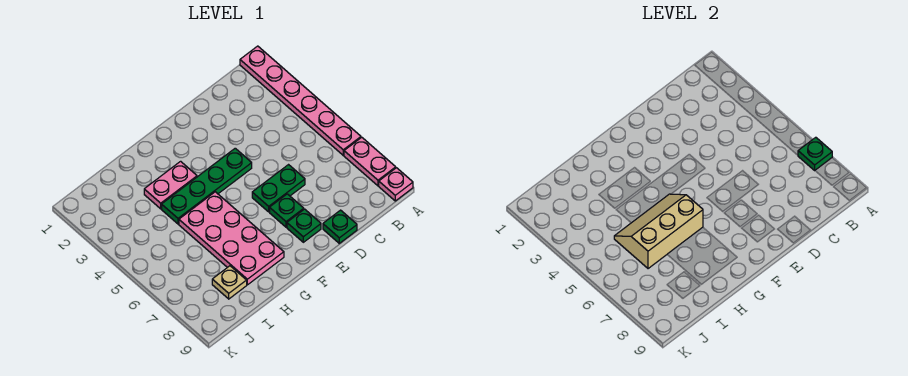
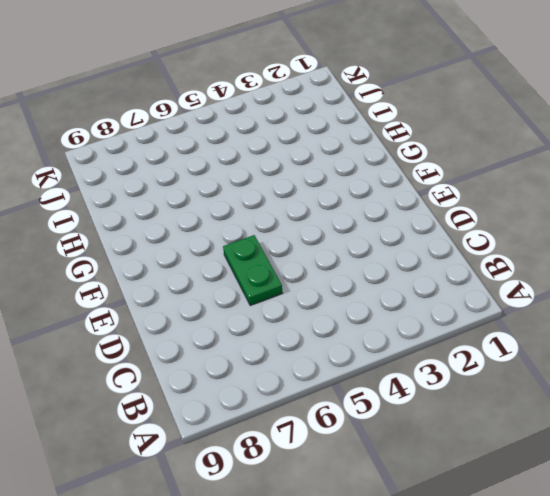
none -> pink 1x6 plate [240,46,361,155]
none -> pink 1x2 plate [344,137,396,186]
none -> pink 1x1 plate [379,168,413,201]

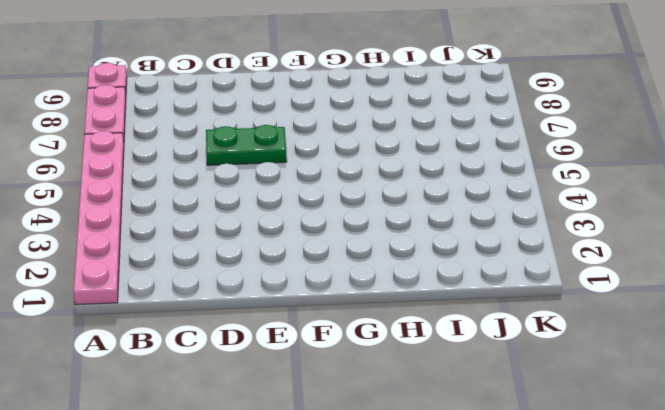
none -> green 1x1 plate [323,210,357,243]
none -> green 1x4 plate [162,148,252,224]
none -> green 1x1 plate [270,194,304,227]

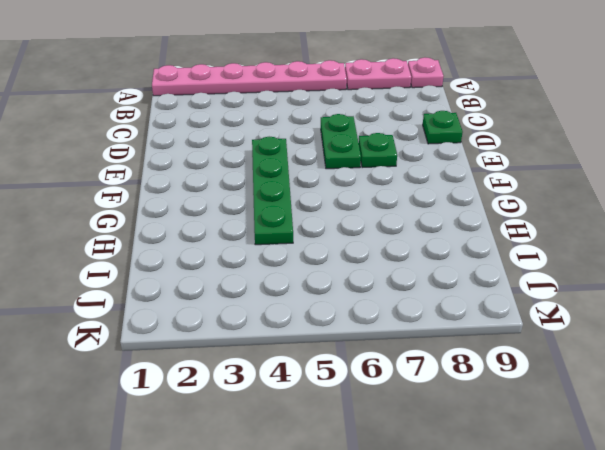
none -> green 1x1 plate [287,209,321,242]
none -> pink 1x2 plate [144,161,197,209]
none -> pink 2x4 plate [179,192,284,285]

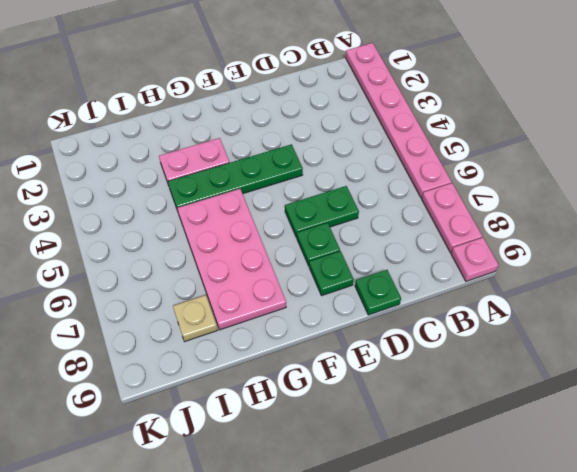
none -> green 1x1 plate [798,137,832,170]
none -> tan 2x3 slope [614,194,703,269]

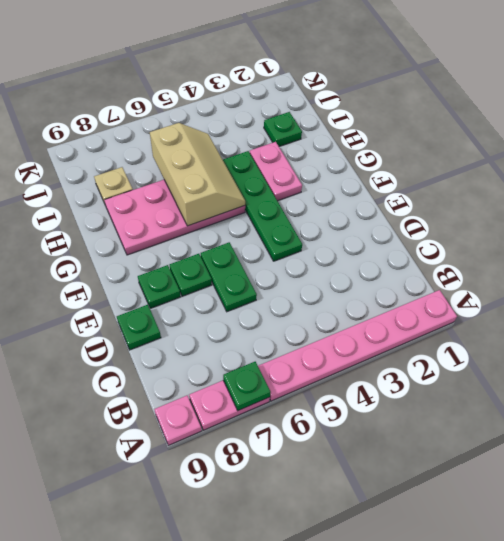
green 1x1 plate [264,112,302,146] -> none

